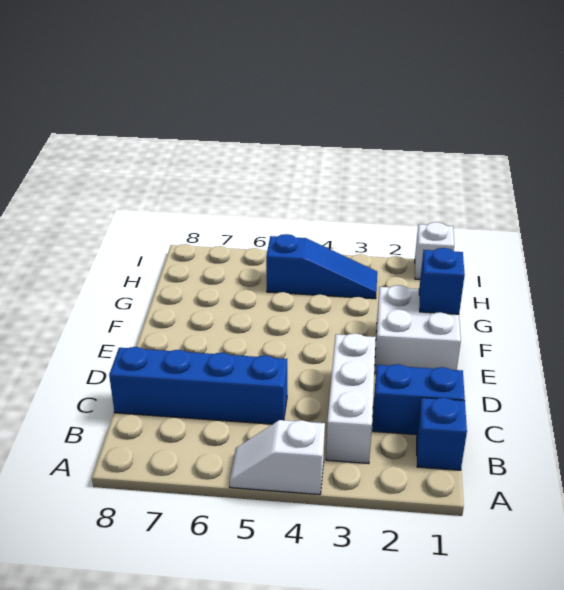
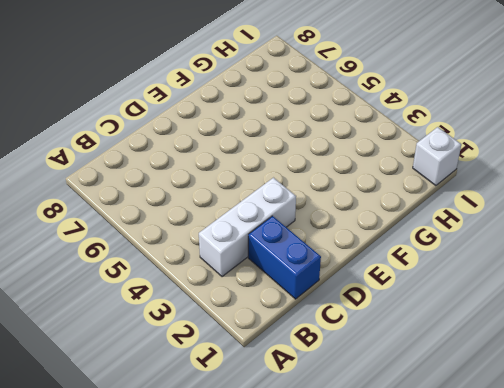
none -> white 1x2 slope [229,420,325,495]
none -> blue 1x1 brick [417,398,467,470]

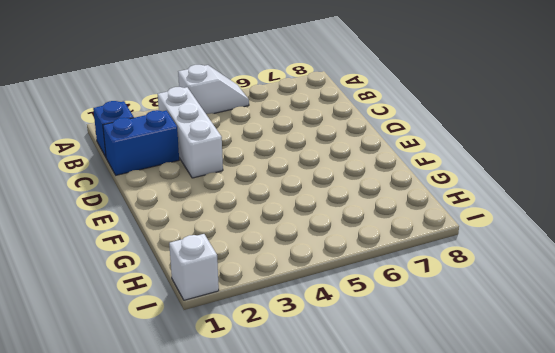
none -> blue 1x4 brick [109,347,287,424]
none -> white 2x2 brick [375,285,461,373]

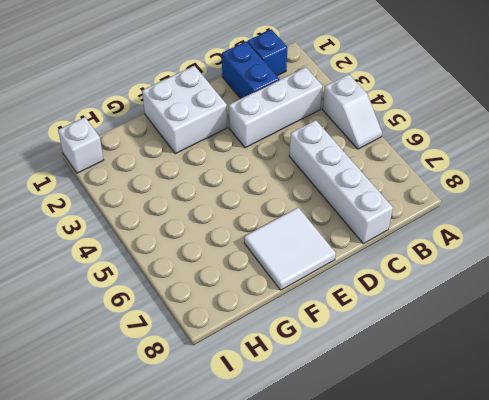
white 1x4 brick [289,120,393,244] -> blue 1x4 brick [109,347,287,424]
white 2x2 tile [244,207,336,290] -> none
none -> blue 1x3 slope [266,234,377,299]
none -> blue 1x1 brick [419,248,465,314]

